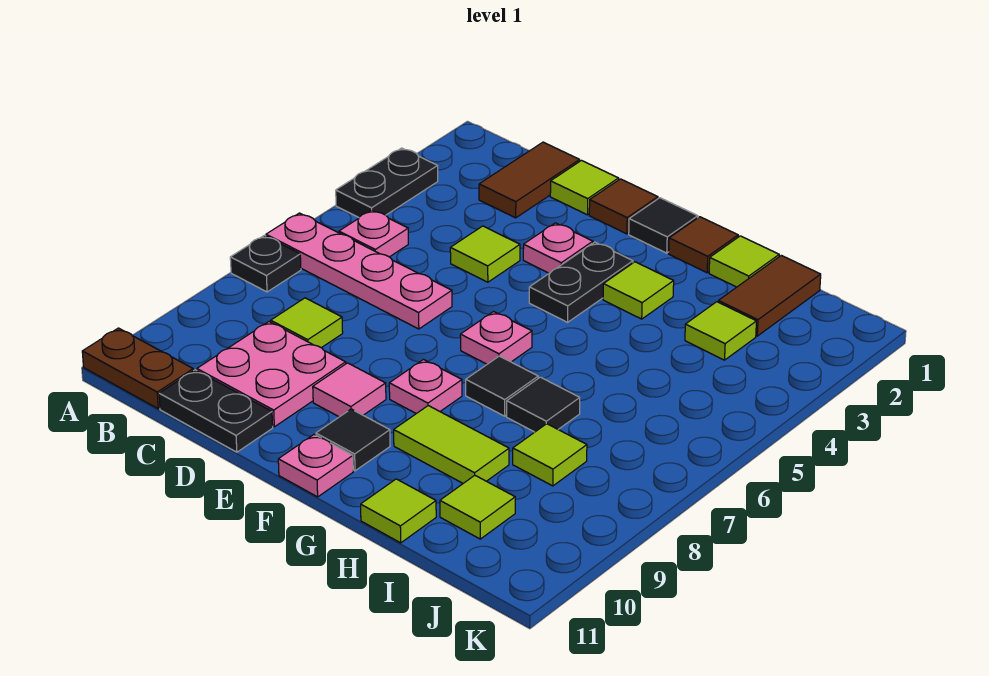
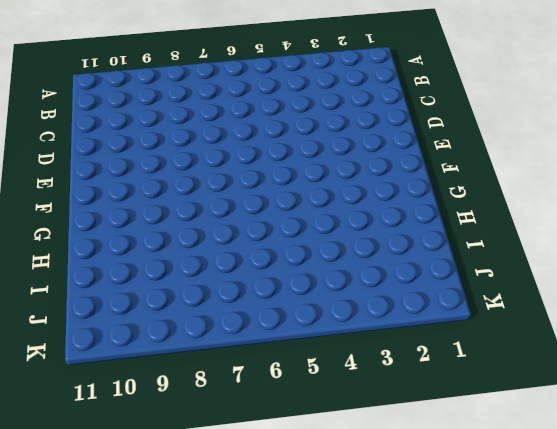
none -> black 1x2 plate [336,148,438,217]
none -> pink 1x4 plate [266,213,452,329]
none -> black 1x1 plate [230,235,301,292]
none -> brown 1x2 plate [82,328,193,409]

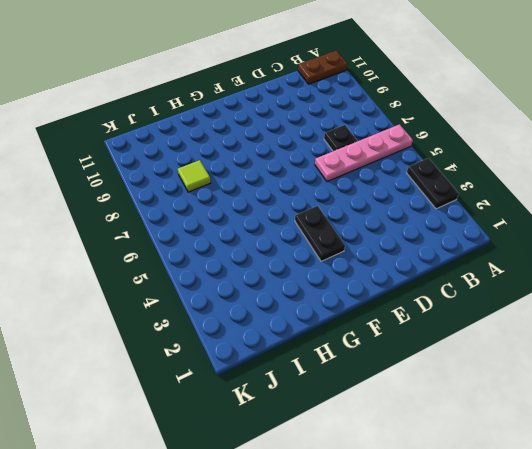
black 1x1 plate [324,125,357,151] -> black 1x1 plate moved to [230,235,301,292]
none -> pink 1x1 plate [339,210,408,257]
none -> brown 1x2 tile [479,142,580,218]
none -> lime 1x1 tile [271,298,343,348]
none -> pink 2x2 plate [197,322,346,427]

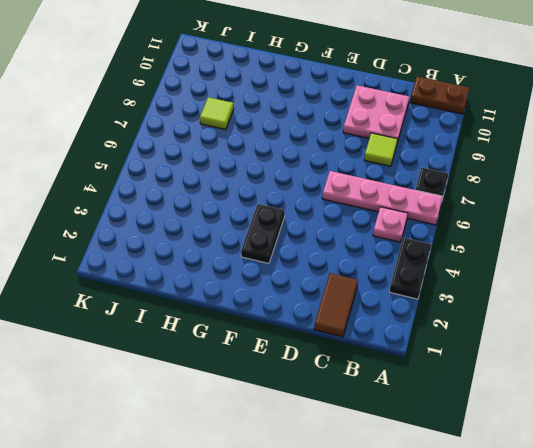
none -> black 1x2 plate [159,370,273,452]
none -> lime 1x1 tile [550,161,619,215]
none -> lime 1x1 tile [450,226,520,282]
none -> brown 1x1 tile [589,179,658,234]

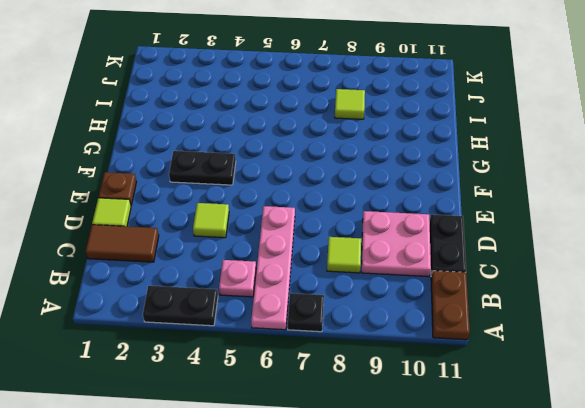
brown 1x1 plate [99,172,137,205] -> brown 1x1 tile [589,179,658,234]
none -> pink 1x1 plate [523,223,593,273]
none -> pink 1x1 tile [313,363,386,417]
none -> black 1x1 tile [629,198,698,253]
none -> pink 1x1 plate [460,312,532,364]

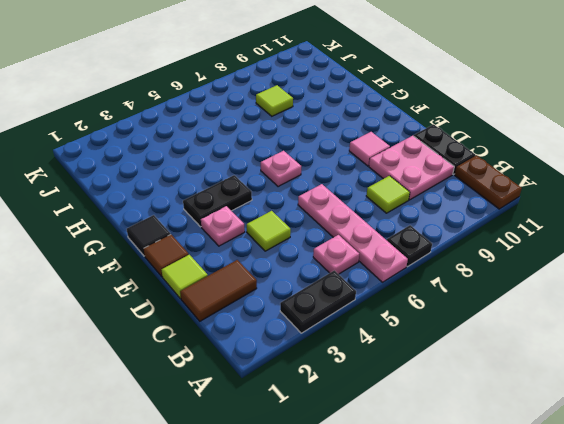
none -> pink 1x1 plate [389,360,462,414]
none -> black 1x1 tile [316,409,390,471]
none -> pink 1x1 plate [278,435,353,497]
none -> brown 1x1 tile [669,217,738,273]

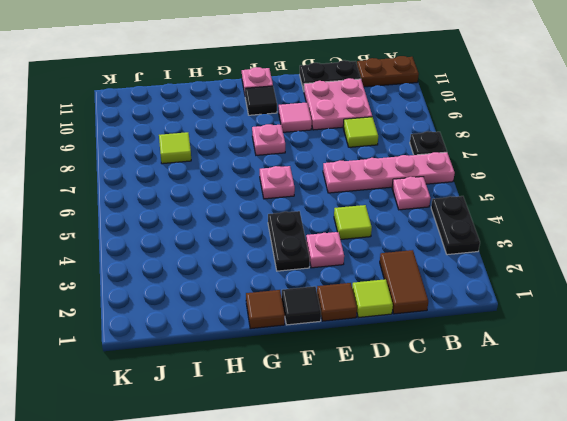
none -> lime 1x1 tile [603,262,674,319]
none -> black 1x1 tile [466,356,538,416]
none -> lime 1x2 tile [394,406,509,483]
none -> lime 1x1 tile [709,236,779,287]

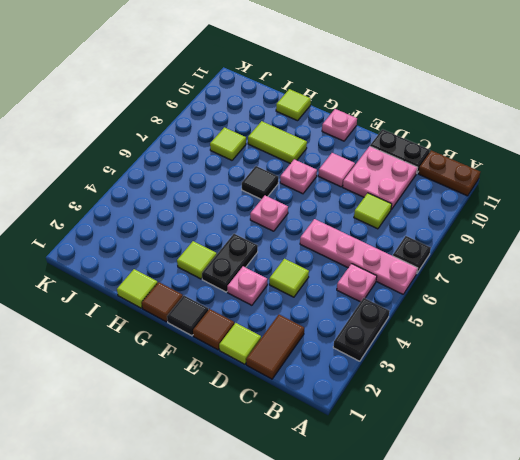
none -> black 1x1 tile [316,409,390,471]
none -> black 1x1 tile [507,377,580,432]
none -> brown 1x2 tile [718,255,821,336]
none -> lime 1x1 tile [685,302,756,360]

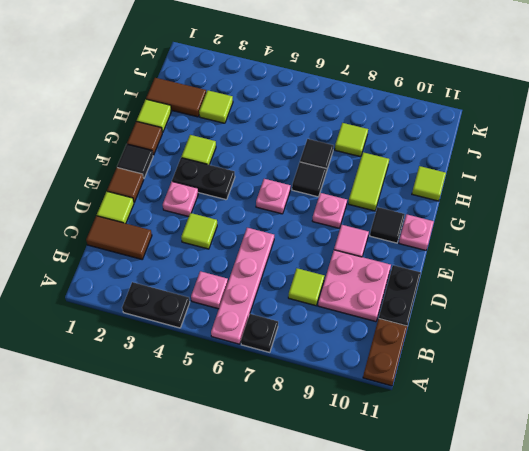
none -> lime 1x1 tile [440,475,515,539]

